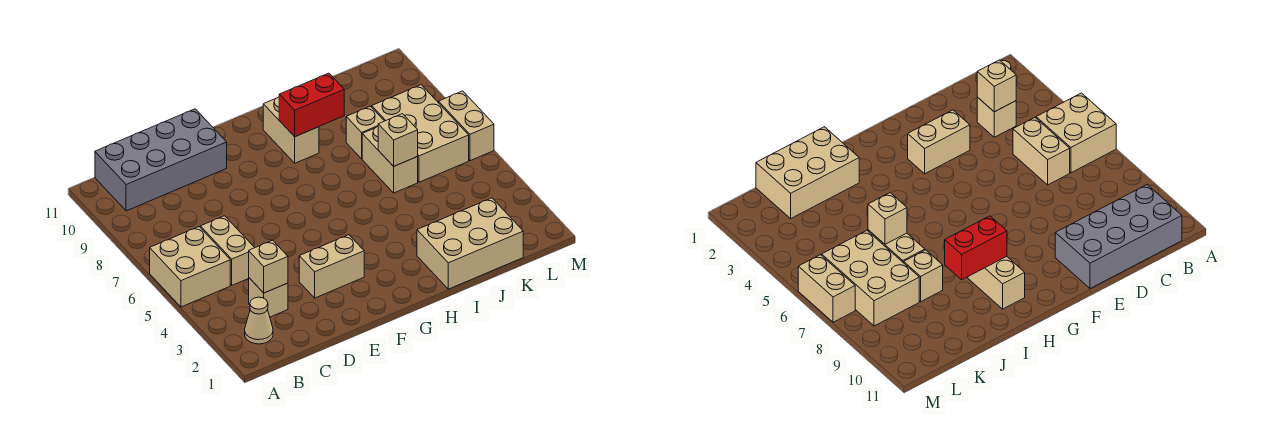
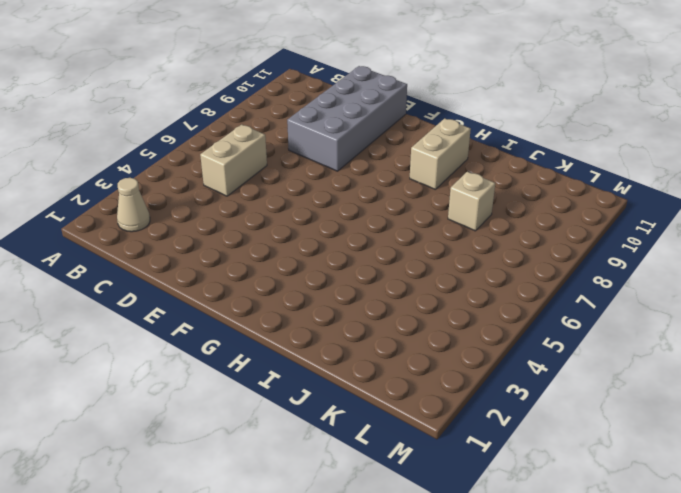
grey 2x4 brick [287,66,407,171] -> grey 2x4 brick turned to [95,109,227,211]
none -> tan 2x2 brick [150,227,230,307]
none -> tan 1x1 brick [249,278,288,317]
none -> tan 1x2 brick [299,235,364,298]

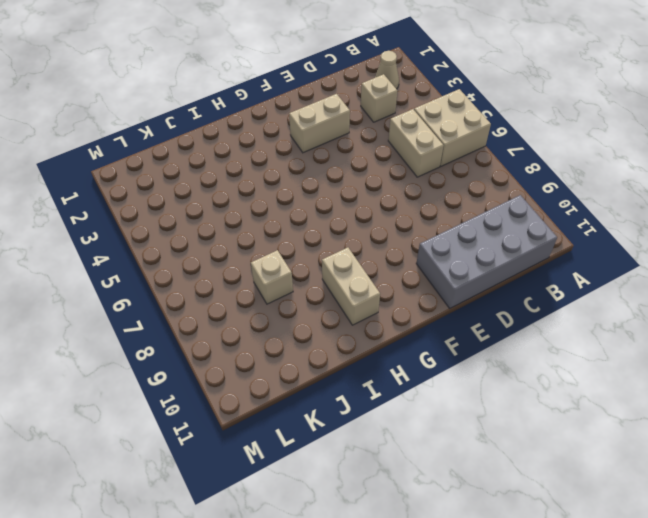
none -> tan 2x3 brick [417,198,523,289]
none -> tan 1x2 brick [362,127,418,193]
none -> tan 2x3 brick [372,85,469,182]

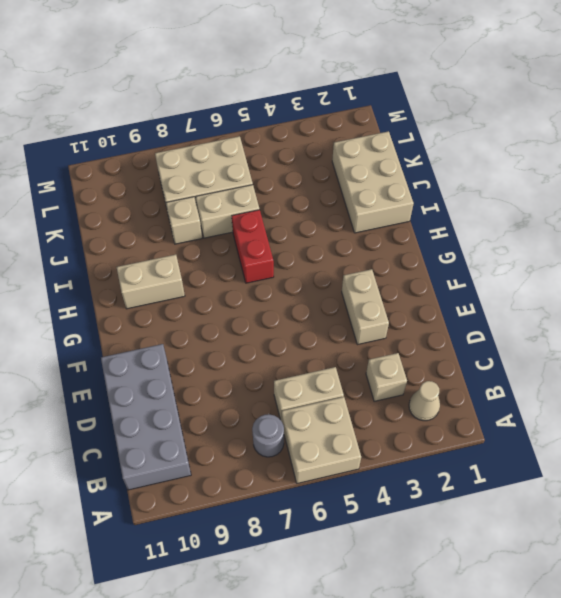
grey 1x1 round brick [252,414,284,457] -> none
red 1x2 brick [232,210,274,283] -> red 1x2 brick moved to [279,73,344,137]
none -> tan 1x2 brick [439,91,494,161]
none -> tan 1x1 brick [249,240,288,293]
none -> tan 1x1 brick [378,114,418,166]

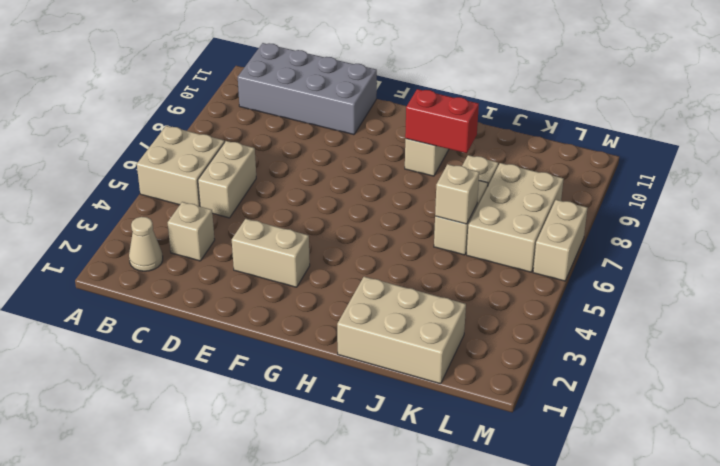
none -> tan 1x1 brick [249,240,288,293]

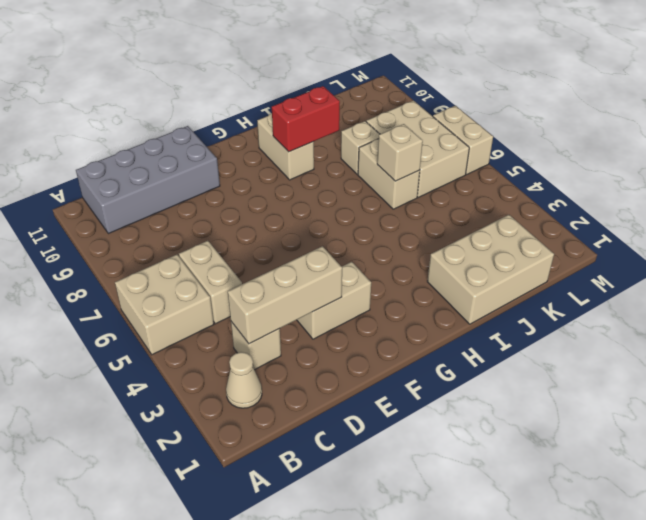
tan 1x3 brick [228,246,342,344] -> tan 1x1 brick [249,240,288,293]

